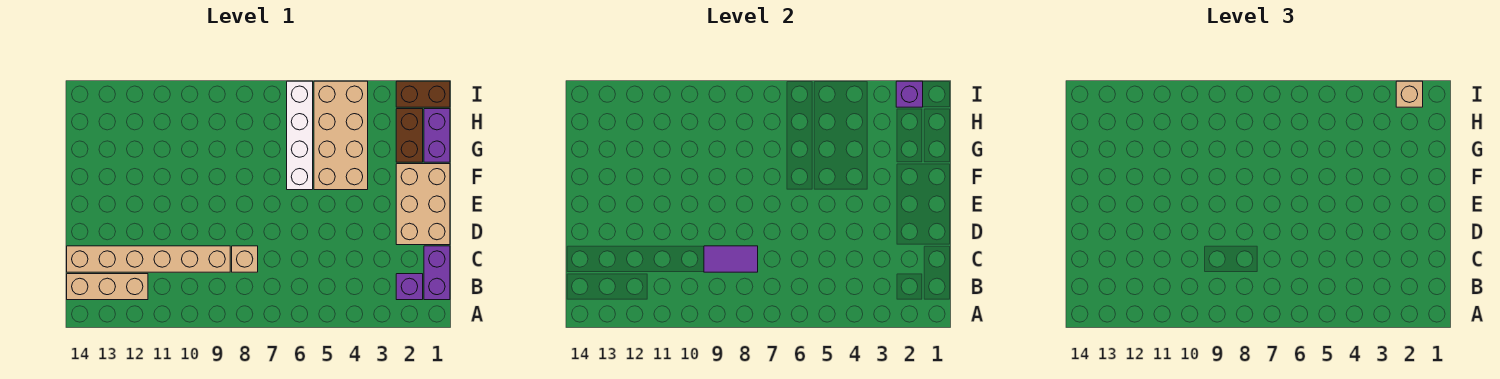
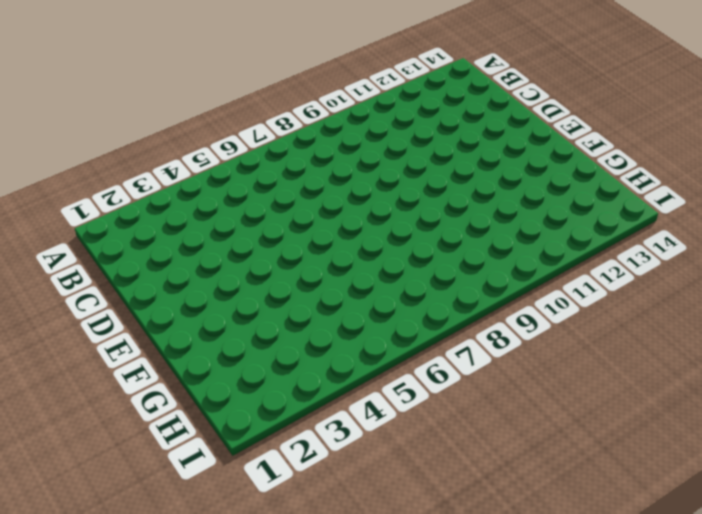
none -> purple 1x2 brick [424,246,450,300]
none -> purple 1x1 brick [396,274,423,300]
none -> tan 1x3 brick [67,274,148,300]

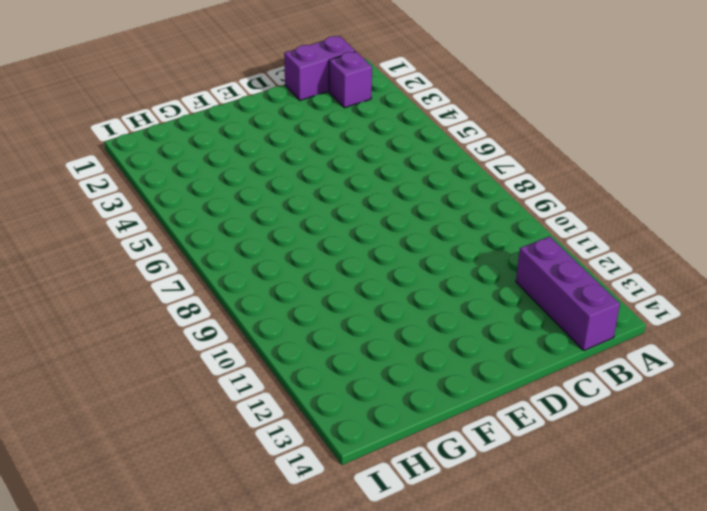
purple 1x3 brick [516,237,620,350] -> tan 1x3 brick [67,274,148,300]
none -> tan 1x1 brick [232,246,258,272]
none -> tan 1x6 brick [67,246,230,272]
none -> tan 2x3 brick [396,164,450,245]

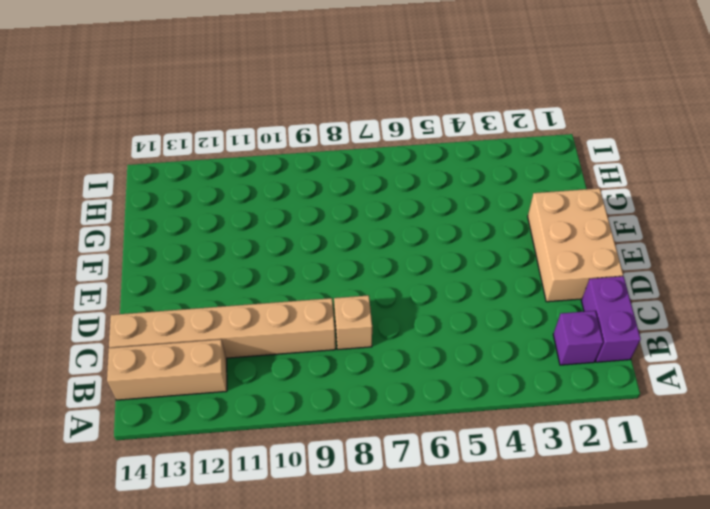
none -> tan 2x4 brick [314,81,368,190]
none -> white 1x4 brick [287,81,313,190]
none -> purple 1x2 brick [424,109,450,162]

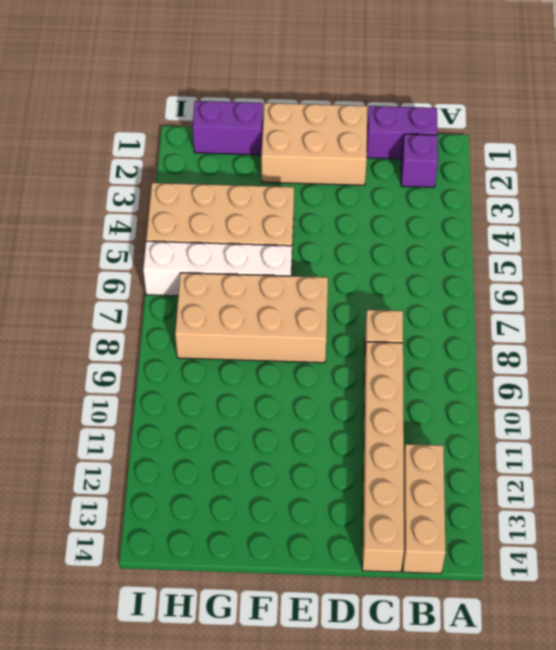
tan 2x4 brick [175,273,328,363] -> none
none -> brown 1x2 brick [396,109,423,162]
none -> brown 1x2 brick [396,81,450,107]
none -> purple 1x2 tile [704,246,758,272]

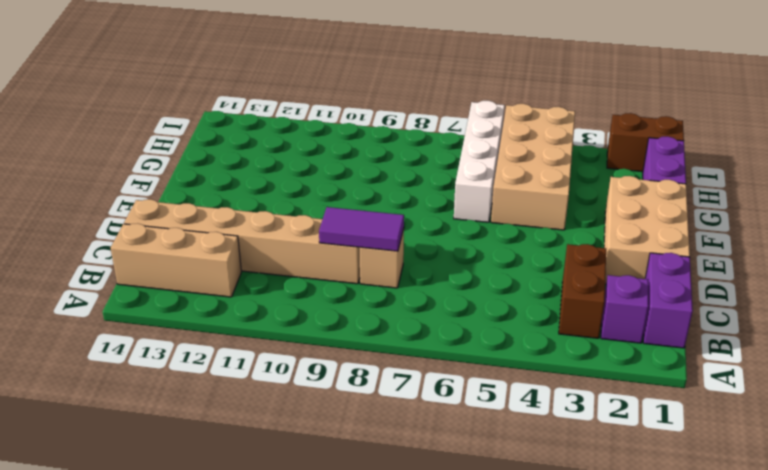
brown 1x2 brick [559,244,606,338] -> brown 1x2 brick moved to [396,109,423,162]
none -> purple 1x1 brick [896,81,923,107]
none -> tan 1x1 brick [1396,81,1423,107]

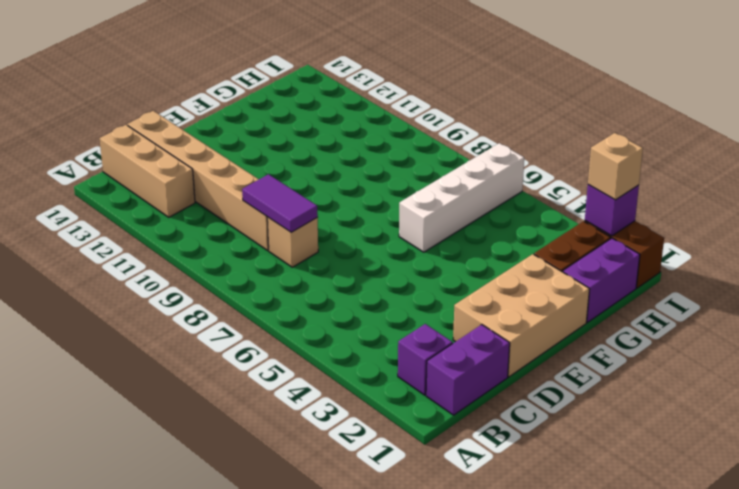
none -> tan 2x4 brick [314,81,368,190]

